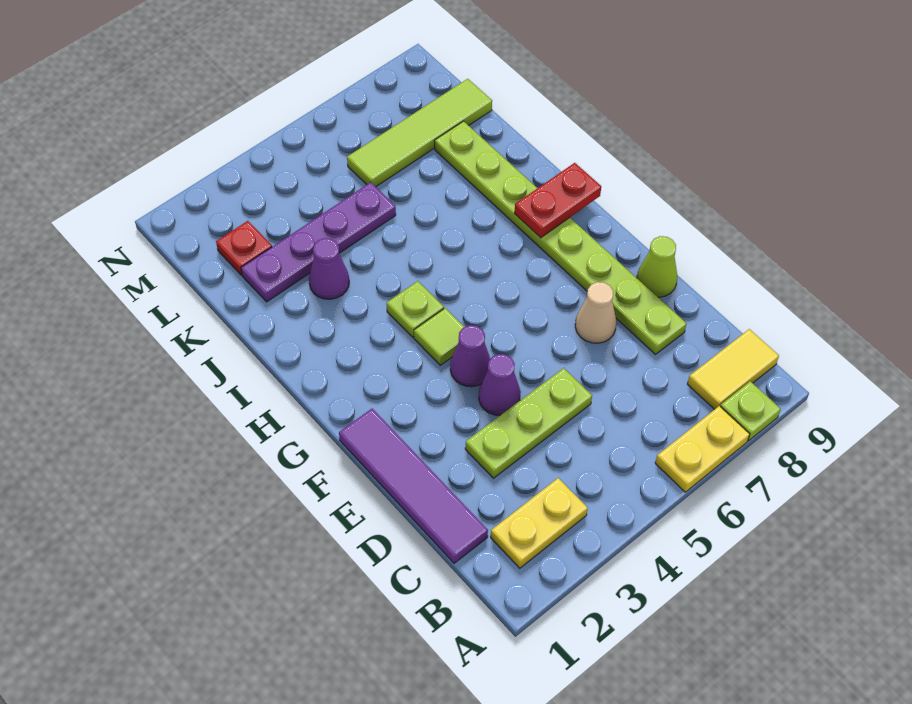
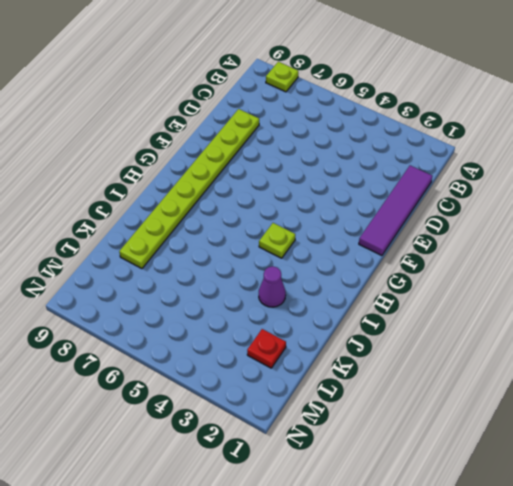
none -> yellow 1x2 plate [655,406,750,492]
none -> yellow 1x2 plate [491,478,588,568]
none -> yellow 1x2 tile [687,329,779,410]

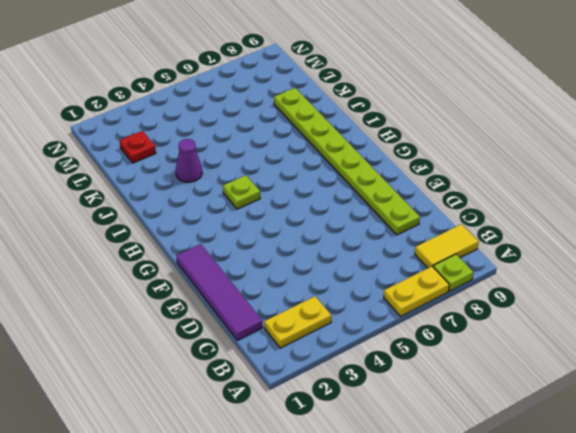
none -> lime 1x3 plate [465,368,592,478]
none -> purple 1x1 cone [479,354,521,415]
none -> tan 1x1 cone [575,282,616,343]

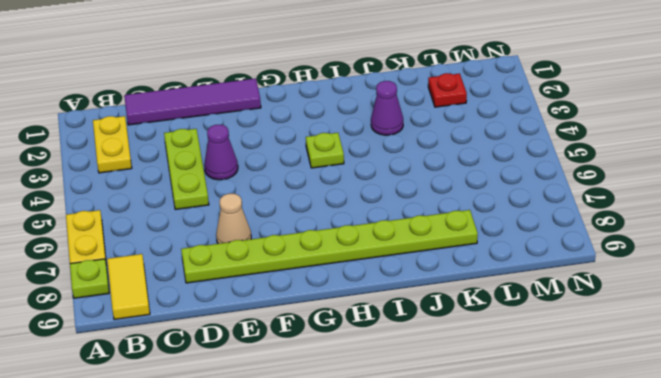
none -> lime 1x1 cone [637,236,677,297]
none -> purple 1x1 cone [450,325,490,387]
none -> lime 1x1 tile [414,308,464,365]

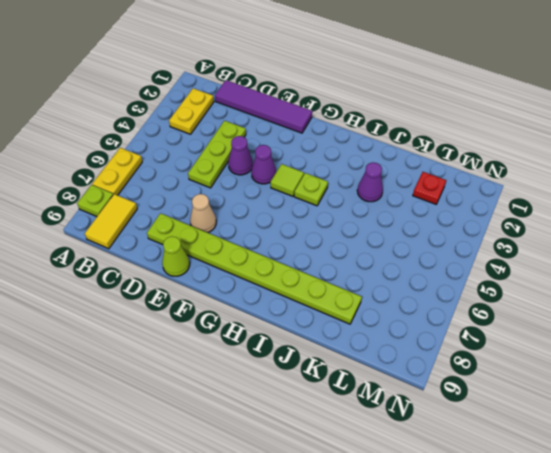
none -> purple 1x4 plate [241,182,396,302]
none -> lime 1x4 tile [347,79,492,187]
none -> red 1x2 plate [514,163,601,238]

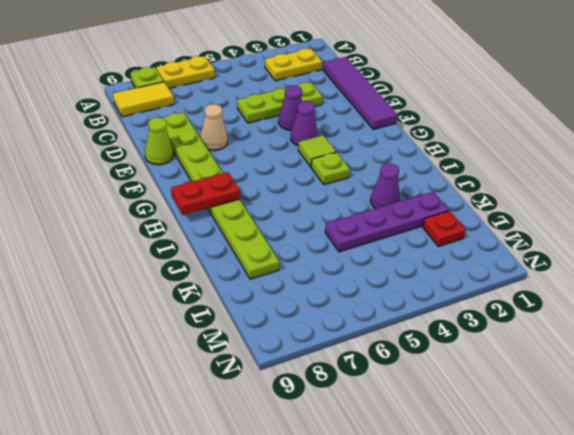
none -> lime 1x4 tile [347,79,492,187]

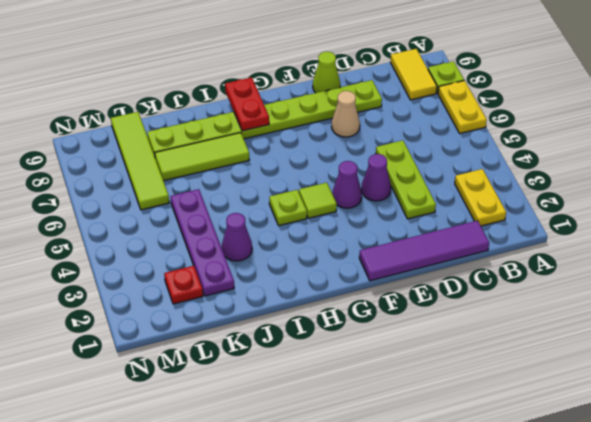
lime 1x3 tile [155,133,249,181] -> none

